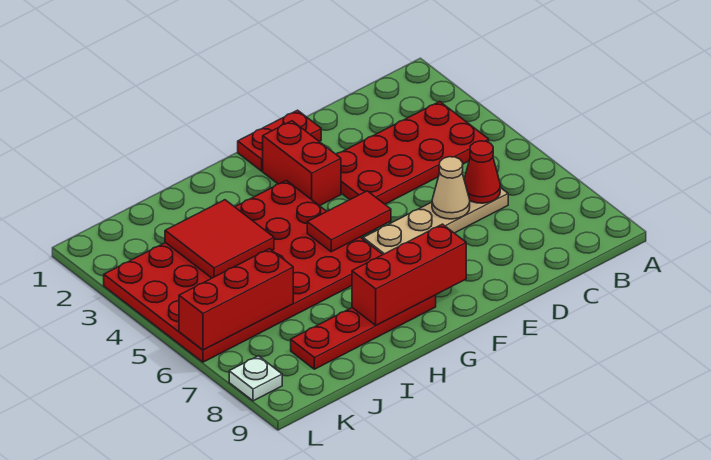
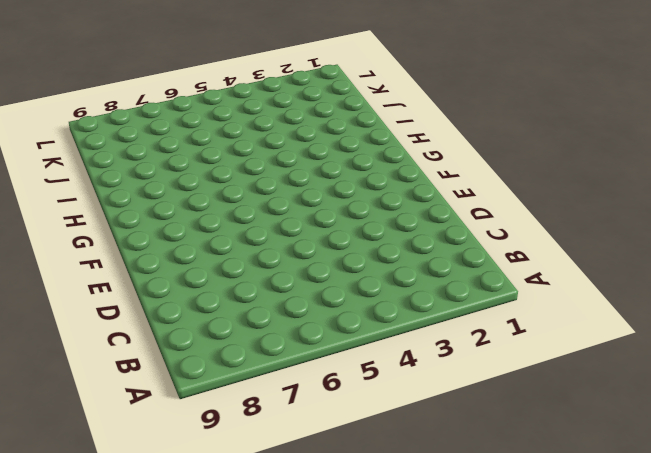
none -> red 2x4 plate [336,102,489,204]
none -> tan 1x4 plate [363,188,508,254]
none -> red 1x2 plate [238,110,321,171]

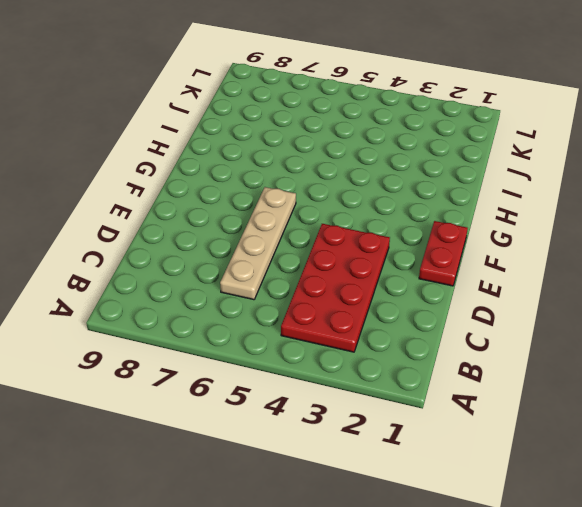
none -> red 1x2 brick [263,121,341,206]
none -> red 4x6 plate [104,180,383,362]
none -> red 1x4 plate [291,295,436,369]

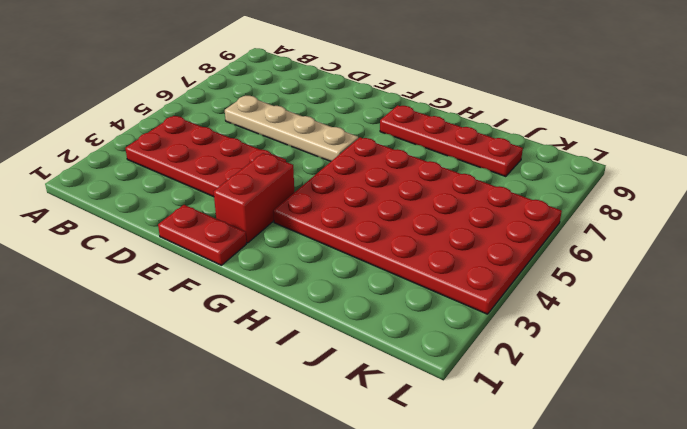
none -> white 1x1 plate [229,356,282,401]
none -> red 1x1 cone [464,141,501,203]
none -> tan 1x1 cone [432,157,470,219]

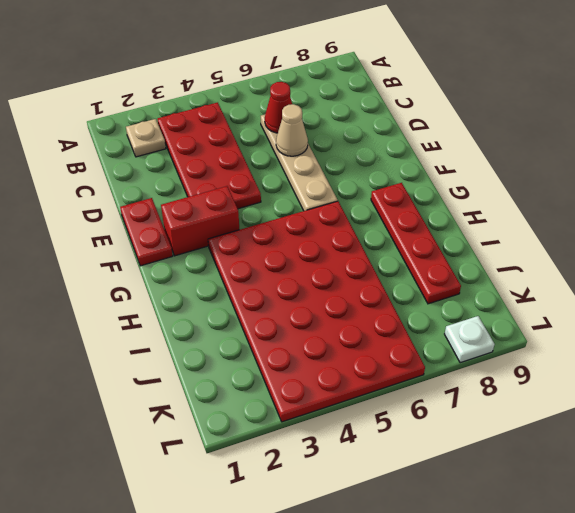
tan 1x1 plate [126,119,166,157] -> none
none -> red 1x2 tile [307,191,391,252]
none -> red 1x3 brick [352,224,466,325]
none -> red 2x2 tile [165,200,274,278]

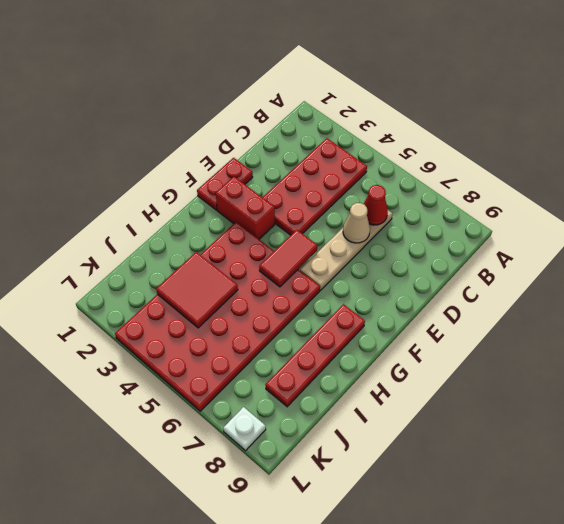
none -> red 1x3 brick [352,224,466,325]
none -> red 1x3 brick [179,249,293,350]

